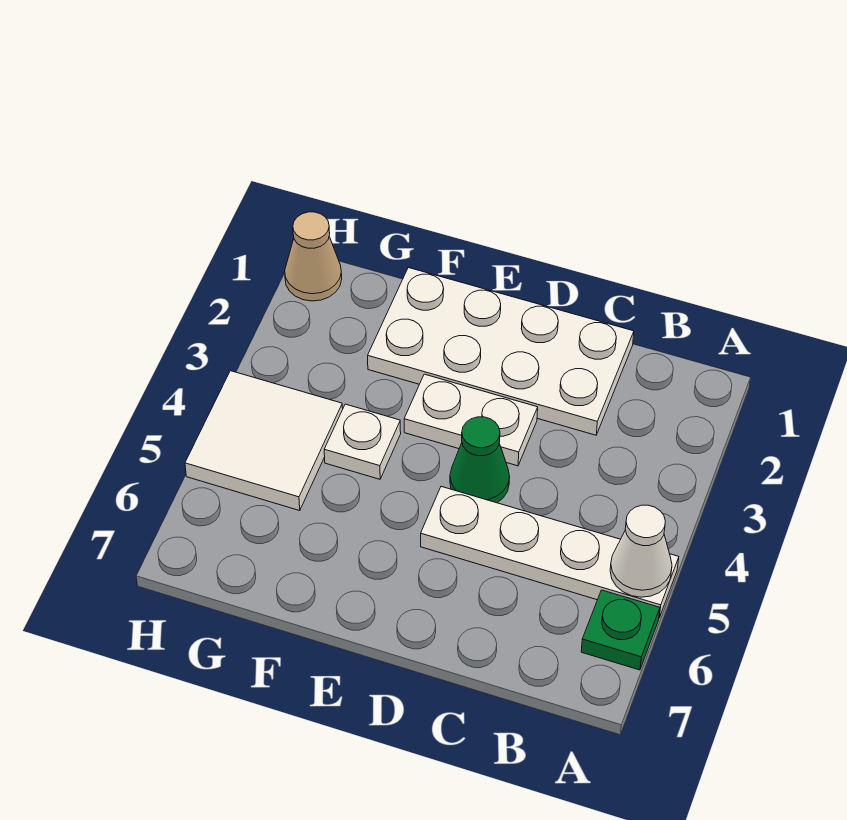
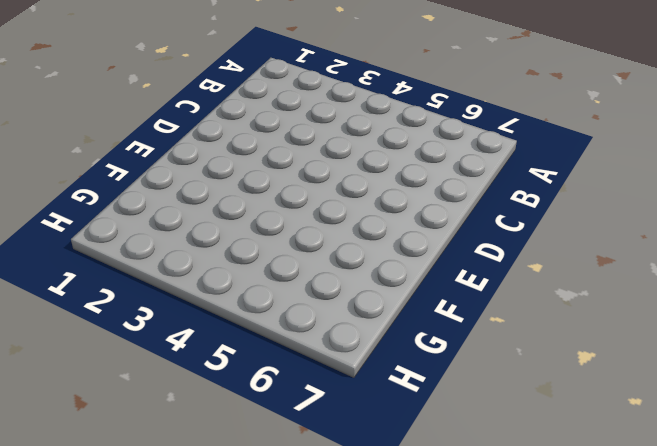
none -> white 1x4 plate [421,487,679,618]
none -> green 1x1 plate [581,590,660,670]

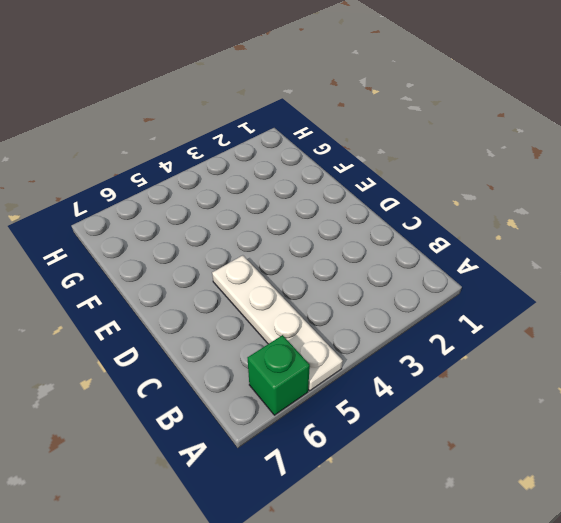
green 1x1 brick [247,335,310,415] -> green 1x1 plate [581,590,660,670]
none -> white 2x4 plate [368,268,634,435]
none -> white 1x2 plate [404,374,538,466]

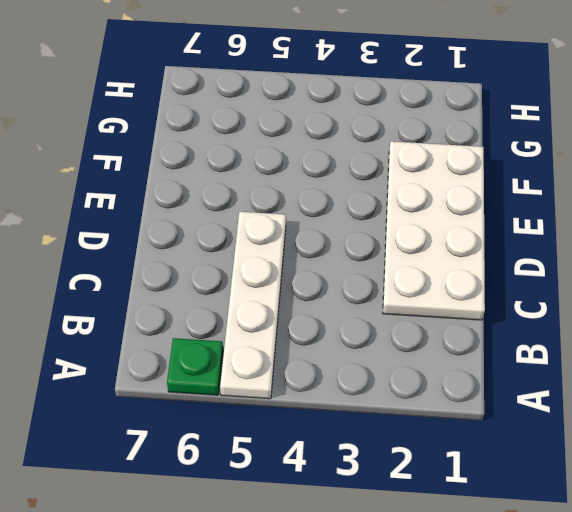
none -> white 1x2 plate [404,374,538,466]
none -> green 1x1 cone [450,417,510,503]

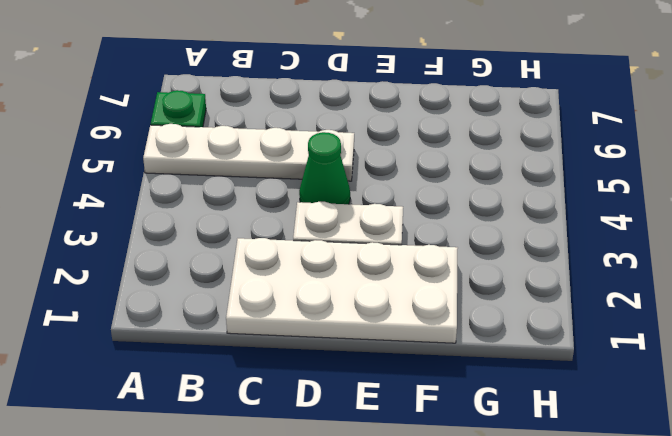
none -> white 1x1 plate [324,404,401,479]
none -> white 2x2 tile [185,371,343,511]

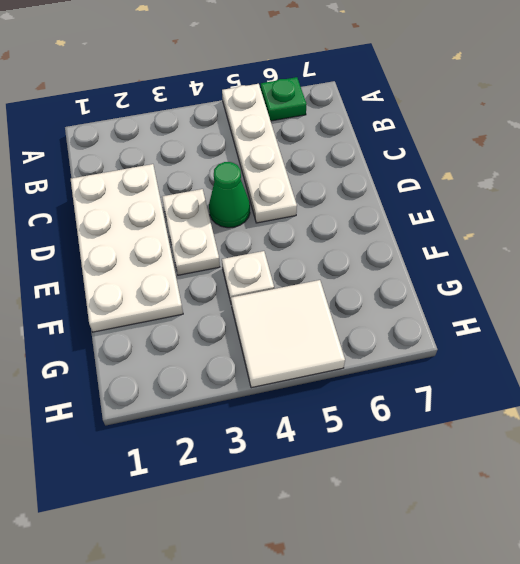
none -> tan 1x1 cone [285,212,342,301]
none -> white 1x1 cone [610,505,672,597]

